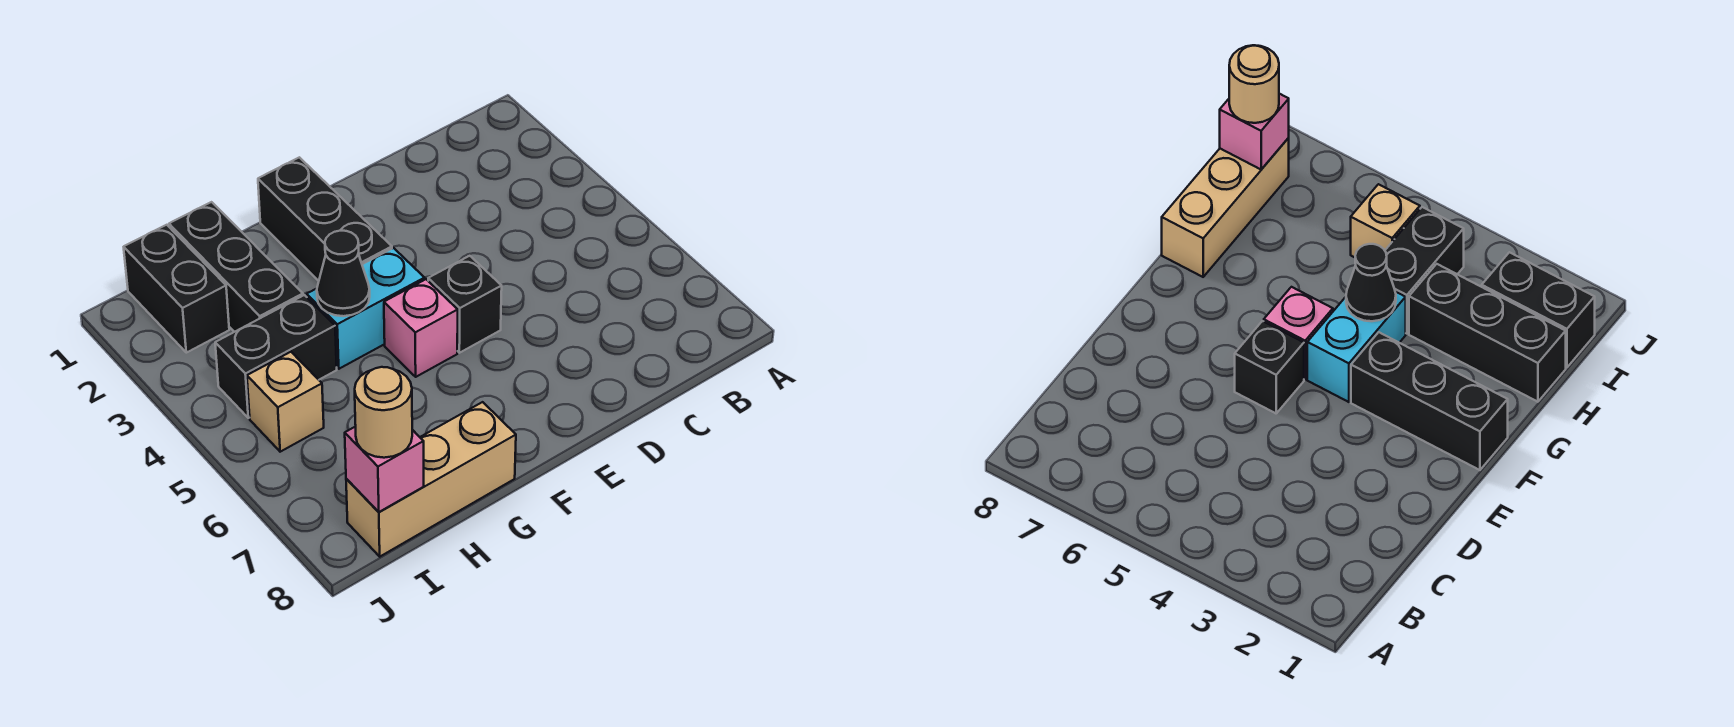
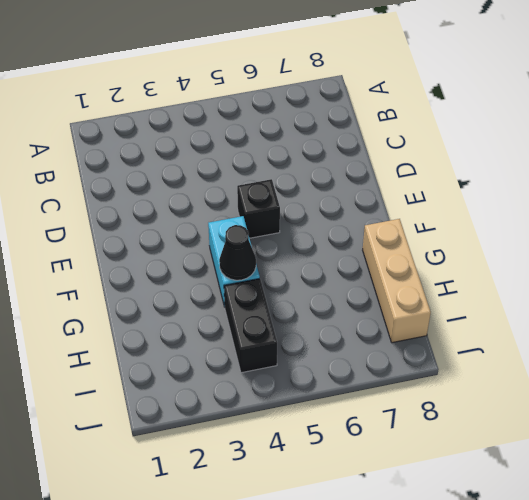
none -> black 1x3 brick [258,157,392,281]
none -> pink 1x1 brick [384,279,458,377]
none -> black 1x3 brick [169,202,303,332]

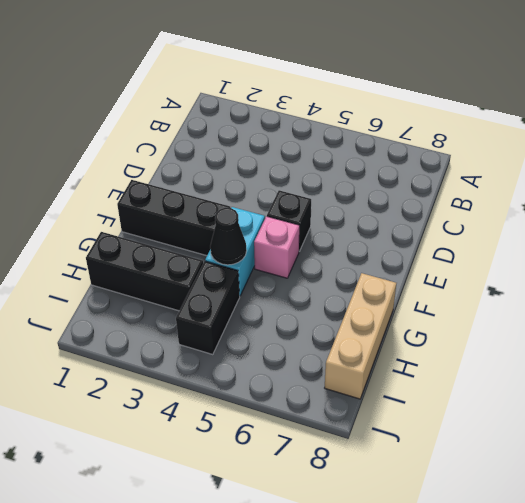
none -> black 1x2 brick [124,225,229,353]
none -> tan 1x1 brick [247,352,324,452]
none -> pink 1x1 brick [345,426,424,512]

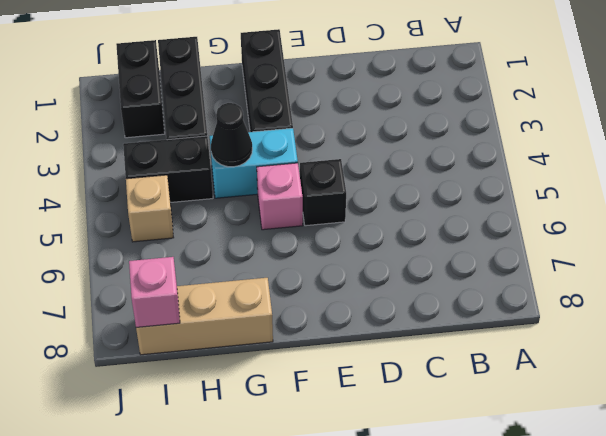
none -> tan 1x1 round brick [355,367,412,458]

